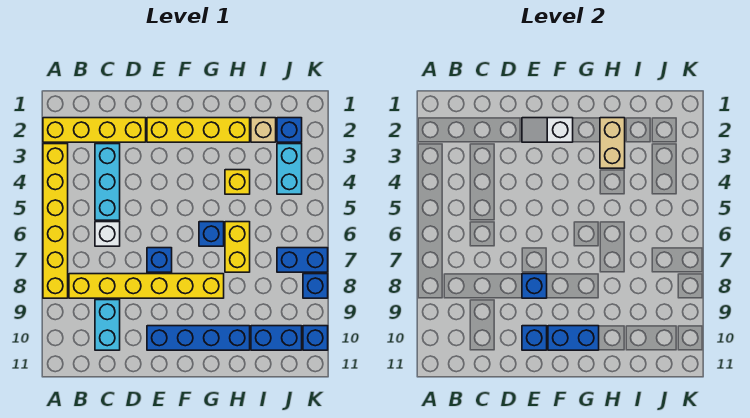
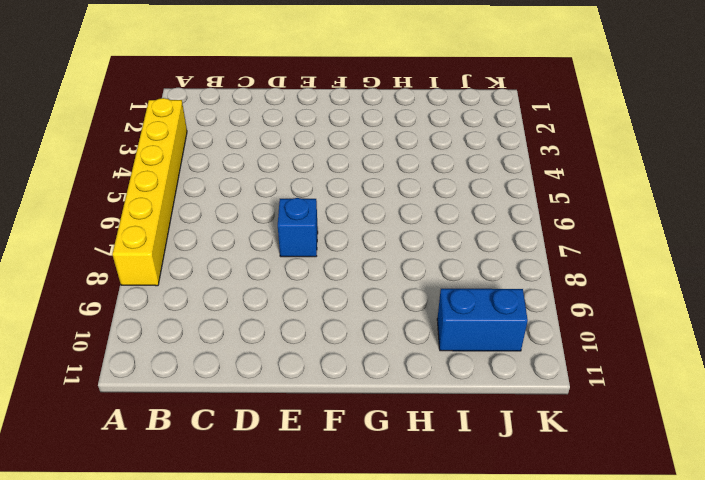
none -> yellow 1x4 brick [43,118,146,142]
none -> yellow 1x6 brick [69,274,224,298]
none -> cyan 1x3 brick [95,144,120,220]

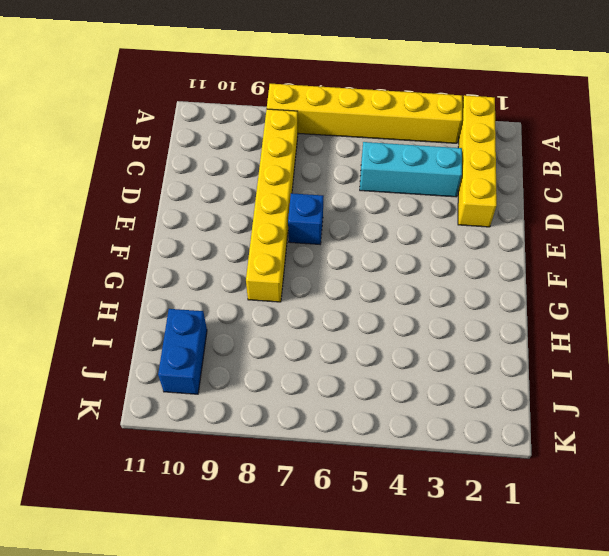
none -> white 1x1 brick [95,222,120,246]
none -> cyan 1x2 brick [95,300,120,350]
none -> yellow 1x4 brick [147,118,250,142]

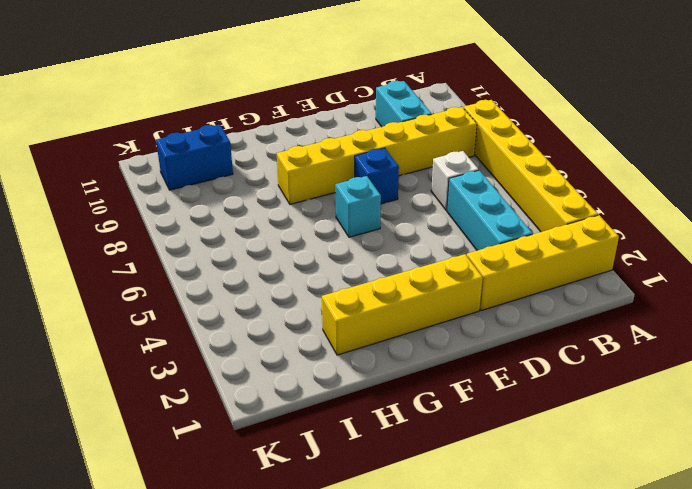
cyan 1x1 brick [335,176,381,237] -> none
none -> blue 1x4 brick [147,326,250,350]
none -> blue 1x1 brick [199,222,224,246]
none -> yellow 1x1 brick [225,170,250,194]

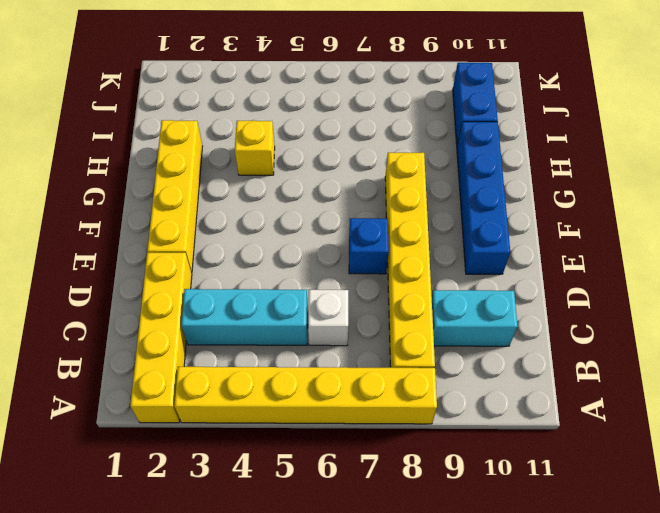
none -> blue 1x1 brick [199,222,224,246]
none -> yellow 1x2 brick [225,222,250,272]
none -> tan 1x1 brick [251,118,276,142]

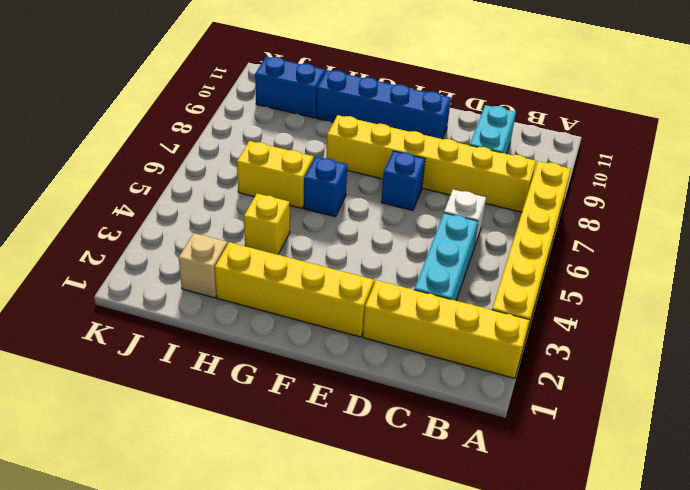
yellow 1x2 brick [237,141,314,208] -> yellow 1x2 brick turned to [225,222,250,272]
none -> blue 1x1 brick [277,118,302,142]
none -> cyan 1x2 brick [277,144,302,194]
none -> blue 1x2 brick [277,248,328,272]

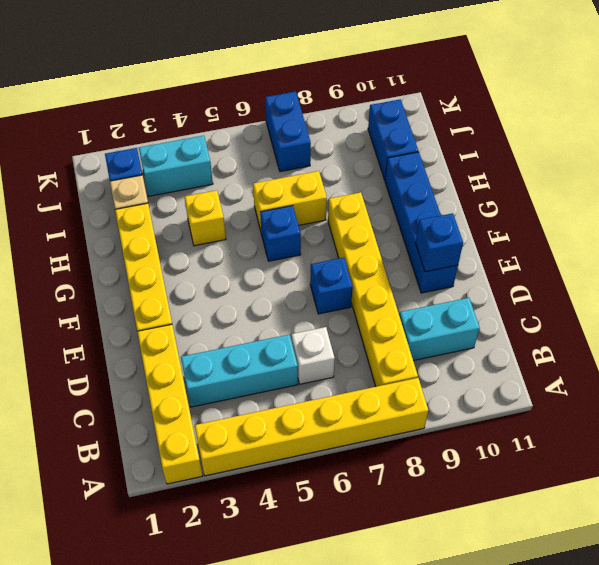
none -> blue 1x1 brick [303,274,328,298]
none -> blue 1x1 brick [303,326,328,350]
none -> white 1x2 slope [522,118,573,142]

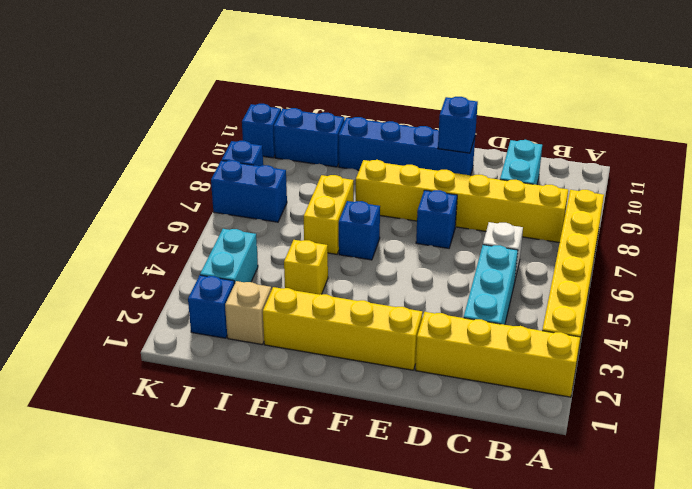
none -> white 1x2 slope [522,118,573,142]
none -> blue 1x1 brick [522,274,547,298]
none -> blue 1x2 brick [548,326,599,350]

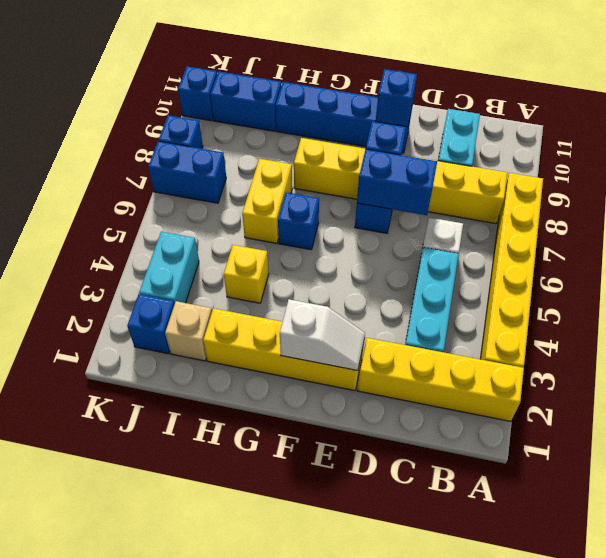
blue 1x2 brick [357,149,437,215] -> blue 1x2 brick moved to [548,326,599,350]
none -> tan 1x2 brick [600,118,625,168]

